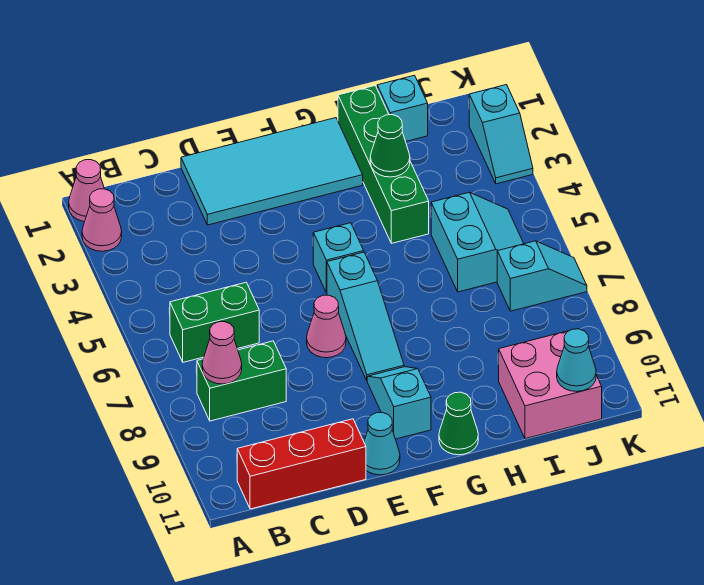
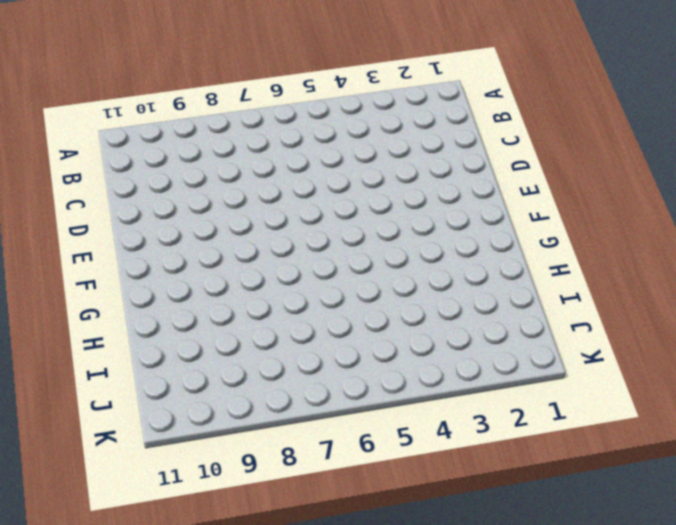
none -> pink 1x1 cone [69,160,104,222]
none -> pink 1x1 cone [82,189,122,251]
none -> green 1x2 brick [170,282,259,362]

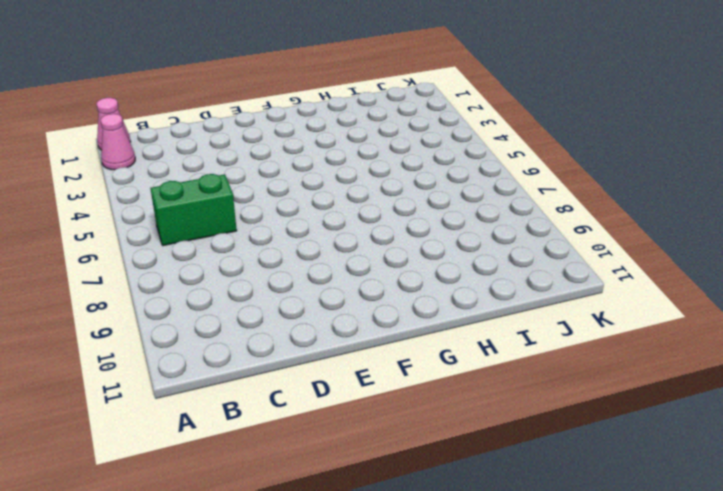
none -> green 1x2 brick [197,341,286,421]
none -> red 1x3 brick [237,419,366,509]
none -> cyan 2x4 tile [181,118,363,225]

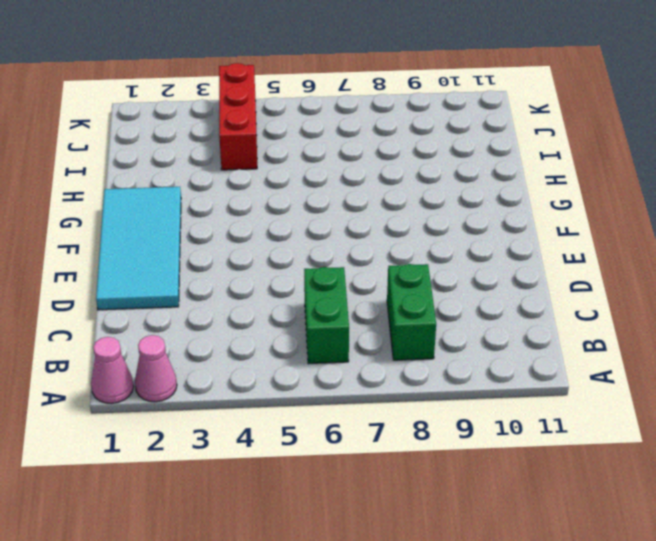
red 1x3 brick [219,63,257,170] -> red 1x3 brick moved to [237,419,366,509]
none -> pink 1x1 cone [307,295,346,358]
none -> cyan 1x1 cone [364,412,400,475]
none -> cyan 1x1 brick [313,223,364,293]

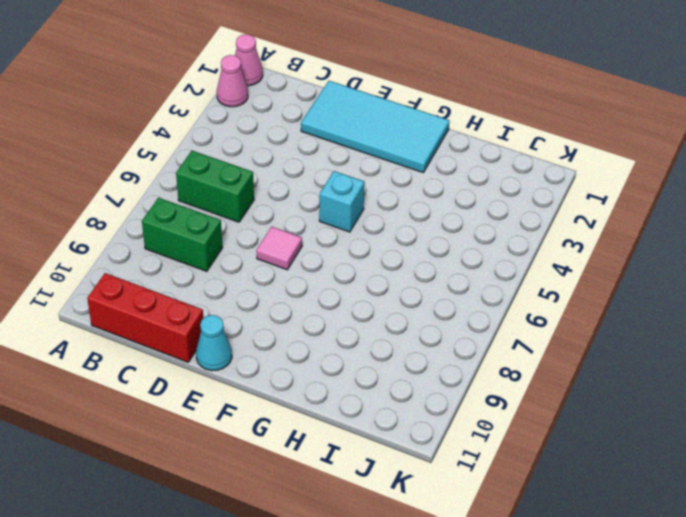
pink 1x1 tile [256,227,302,270] -> pink 1x1 cone [307,295,346,358]
none -> cyan 1x3 slope [327,252,404,380]
none -> cyan 1x2 slope [367,367,431,439]
none -> green 1x1 cone [439,392,478,455]

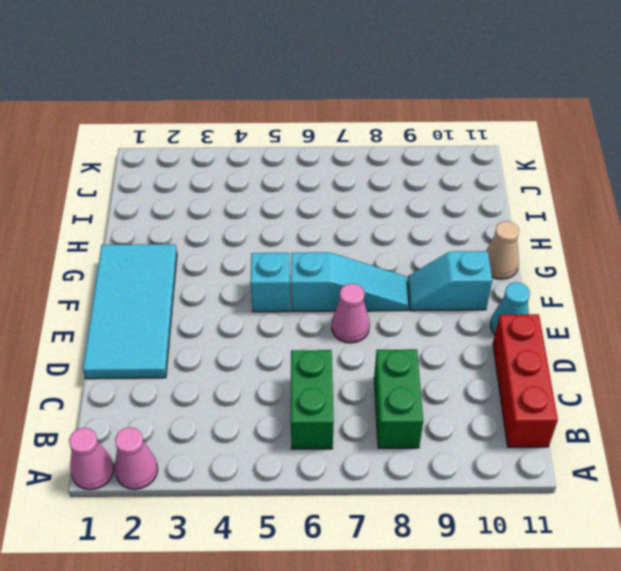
tan 1x1 cone [486,221,519,279] -> green 1x1 cone [439,392,478,455]
none -> green 1x4 brick [338,86,429,243]
none -> cyan 1x1 brick [377,75,428,142]
none -> cyan 2x2 slope [431,192,524,292]

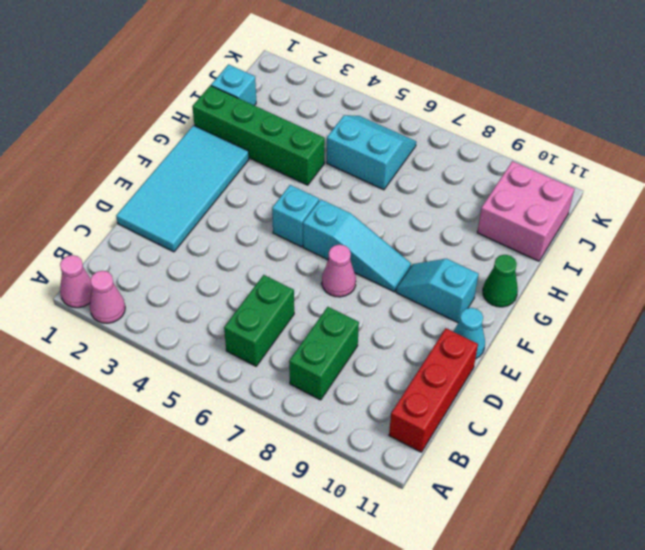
none -> cyan 1x2 slope [497,241,587,311]
none -> cyan 1x2 slope [469,85,533,184]
none -> pink 1x1 cone [202,322,242,384]

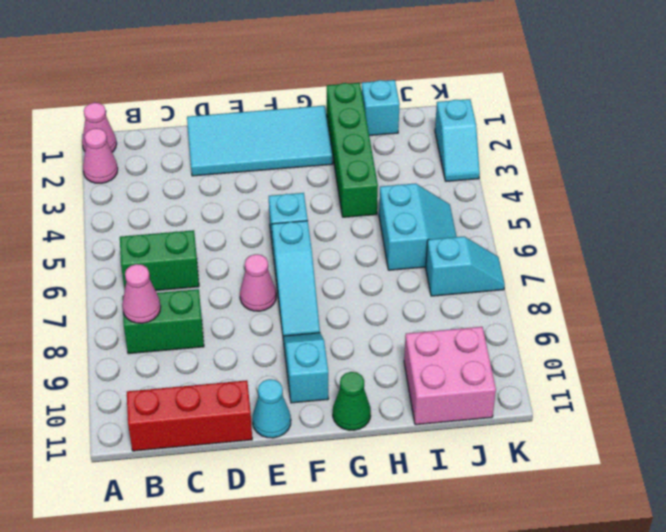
none -> green 1x1 cone [370,115,410,177]
none -> cyan 1x1 cone [557,329,596,392]

